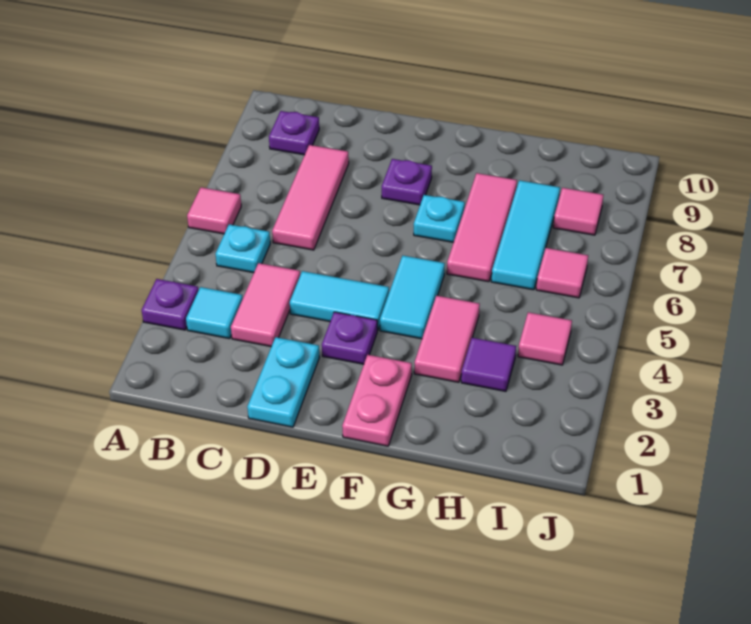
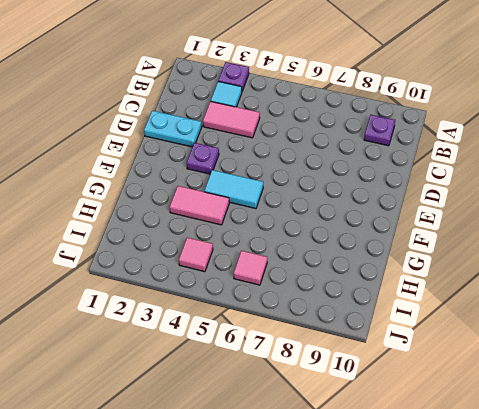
none -> pink 1x1 tile [187,187,241,234]
none -> cyan 1x1 plate [216,224,270,273]
none -> pink 1x3 tile [272,145,349,250]

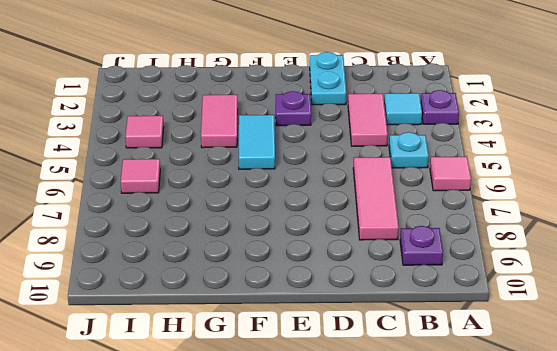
none -> cyan 1x2 tile [290,271,389,331]
none -> purple 1x1 plate [382,159,432,205]
none -> pink 1x2 plate [342,355,412,446]

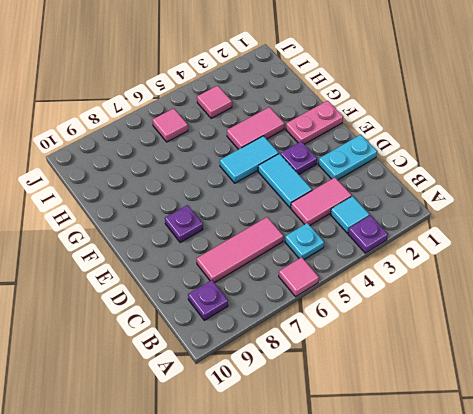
none -> cyan 1x1 plate [414,195,465,242]
none -> pink 1x3 tile [447,173,517,282]
none -> purple 1x1 tile [461,338,516,391]

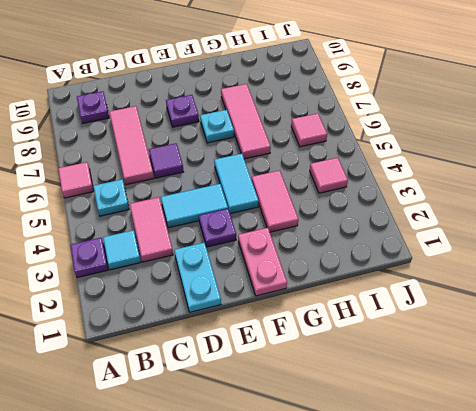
purple 1x1 tile [149,143,184,178] -> purple 1x1 tile moved to [461,338,516,391]
none -> cyan 1x3 tile [491,180,560,290]
none -> pink 1x1 tile [553,188,603,235]

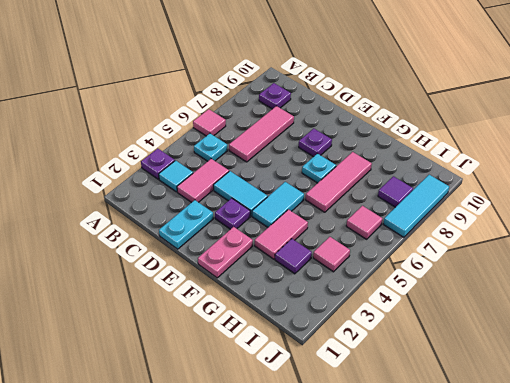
purple 1x1 tile [378,176,413,207] -> pink 1x1 tile [553,188,603,235]
cyan 1x3 tile [383,175,449,237] -> cyan 1x3 tile moved to [491,180,560,290]

